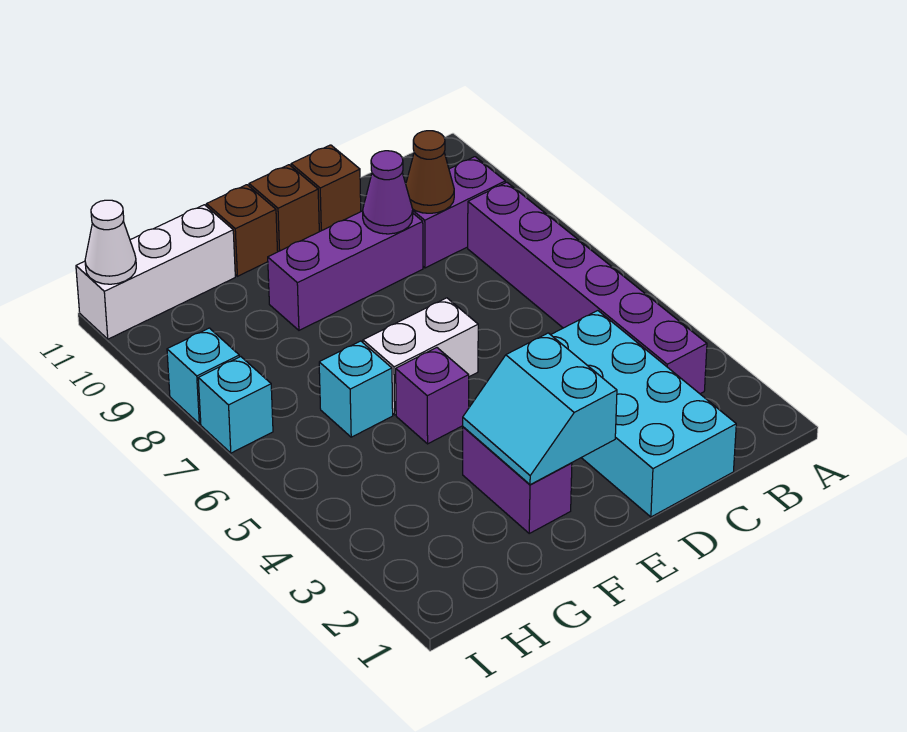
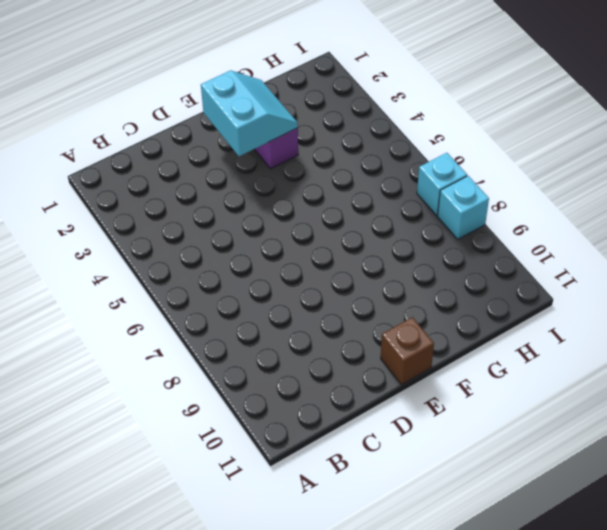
none -> purple 1x6 brick [468,182,707,394]
none -> purple 1x2 brick [413,157,505,268]
none -> cyan 2x4 brick [551,311,736,517]

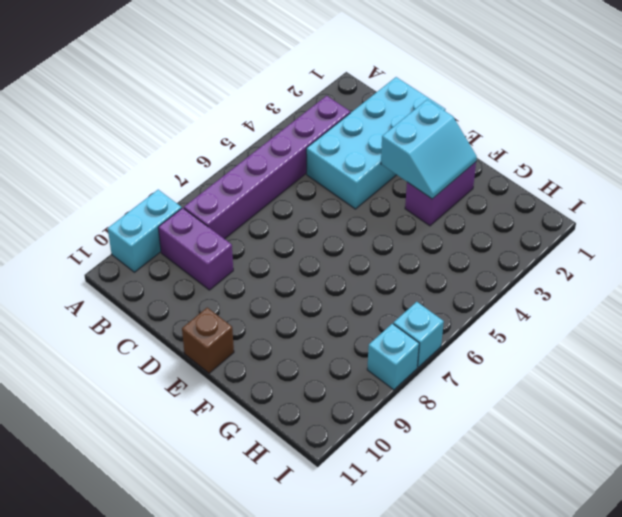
cyan 1x2 brick [108,190,182,272] -> none
none -> purple 1x3 brick [268,211,423,330]
none -> brown 1x1 brick [291,145,361,232]
none -> white 1x2 brick [363,298,478,415]

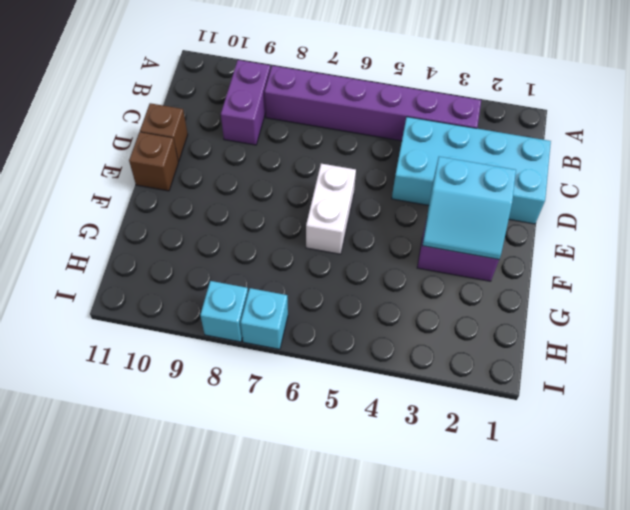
none -> purple 1x3 brick [268,211,423,330]
none -> purple 1x1 brick [396,348,469,444]
none -> brown 1x1 brick [207,185,278,276]

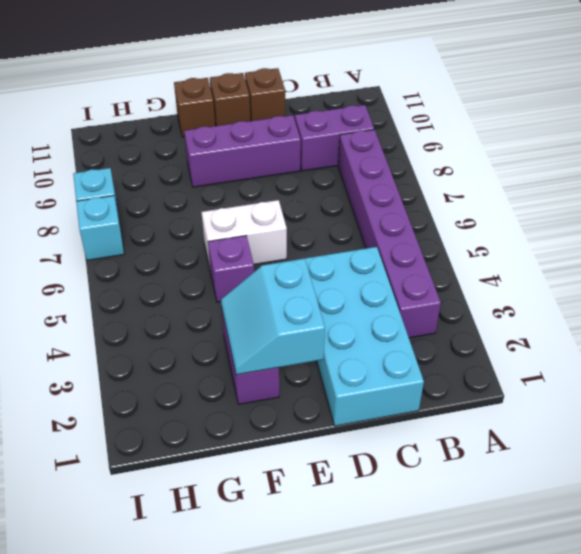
none -> cyan 1x1 brick [319,341,393,437]
none -> white 1x3 brick [76,205,235,339]
none -> brown 1x1 cone [406,131,454,213]

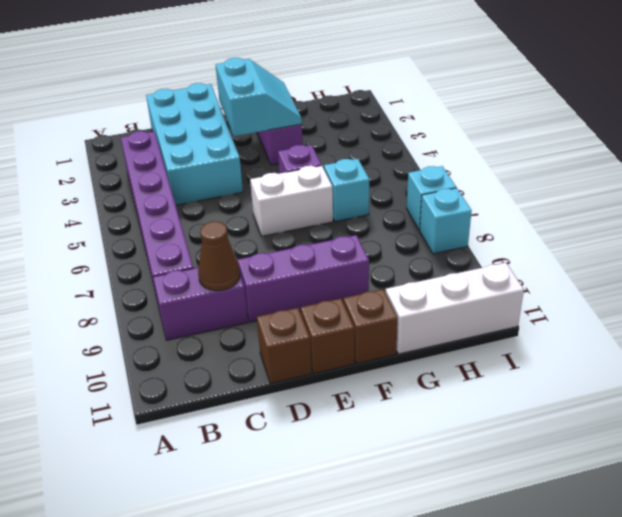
none -> purple 1x1 cone [363,151,413,234]
none -> white 1x1 cone [85,200,136,284]

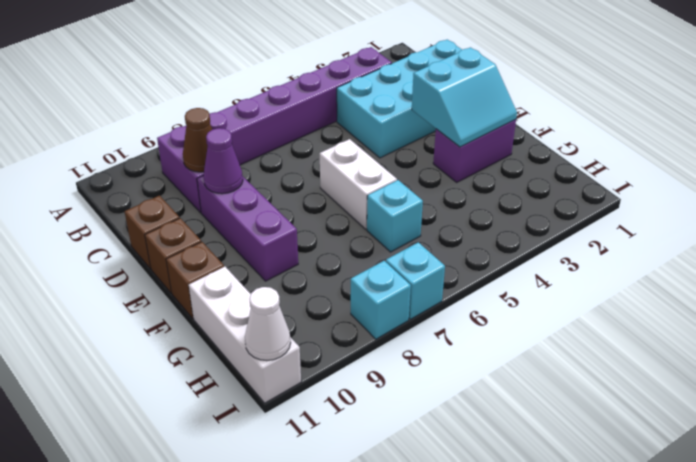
none -> purple 1x1 brick [396,348,469,444]

